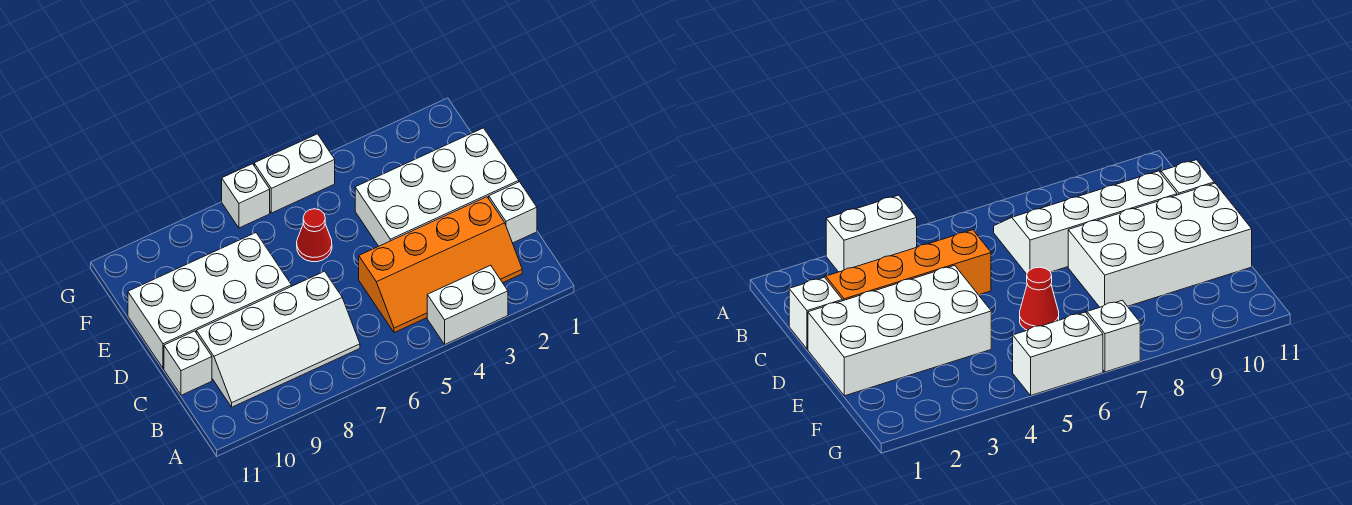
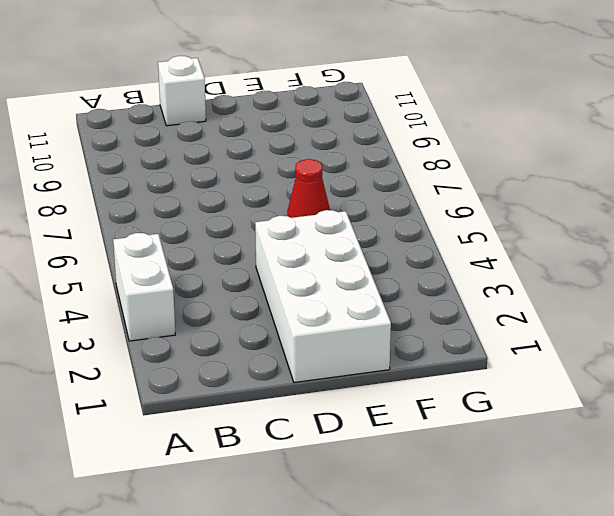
none -> orange 2x4 slope [359,197,522,333]
none -> white 2x4 slope [196,271,360,407]

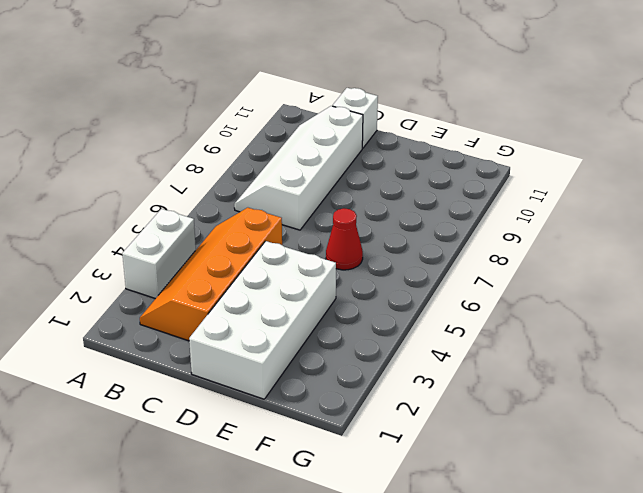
none -> white 1x1 brick [489,182,537,243]
none -> white 2x4 brick [128,233,291,368]

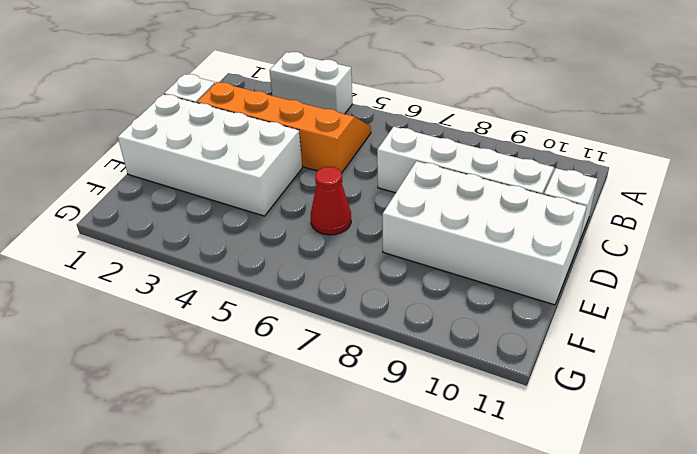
none -> white 1x2 brick [254,134,335,213]
none -> white 1x1 brick [222,164,270,228]

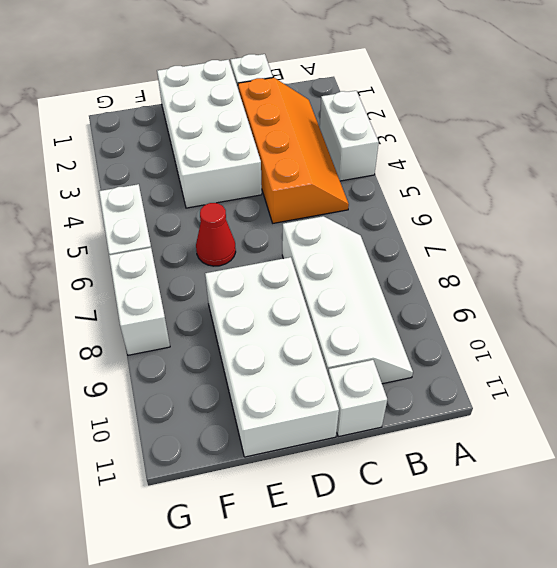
white 1x2 brick [109,248,170,355] -> white 1x1 brick [222,164,270,228]

